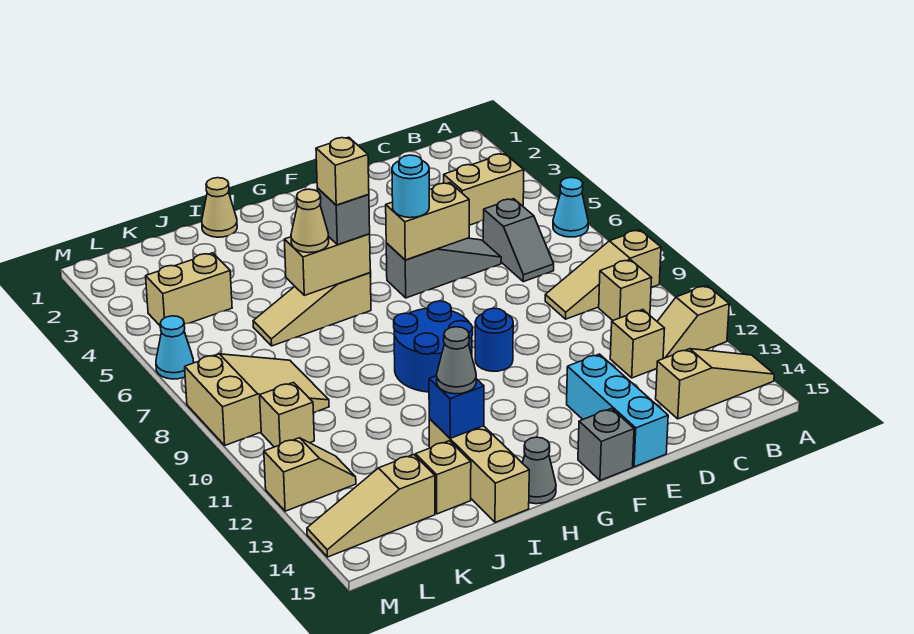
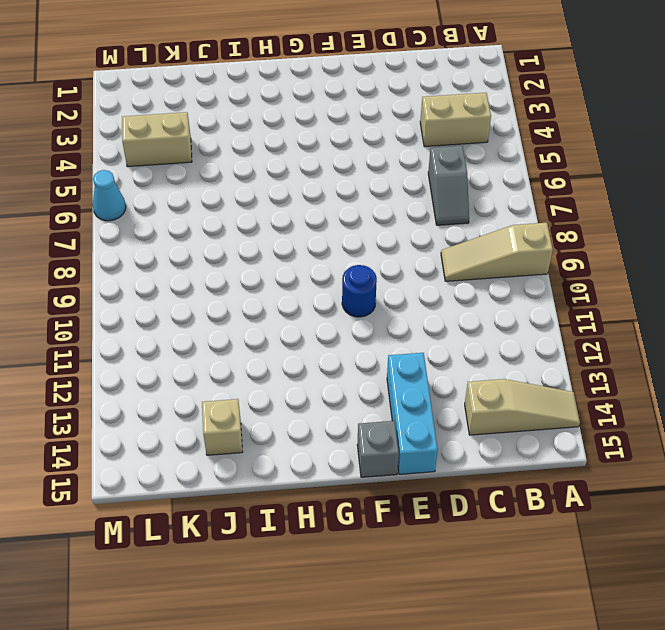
none -> cyan 1x1 cone [553,178,588,237]
none -> tan 1x2 slope [657,286,729,359]
none -> tan 1x1 brick [599,260,652,320]
none -> tan 1x1 brick [610,310,665,378]

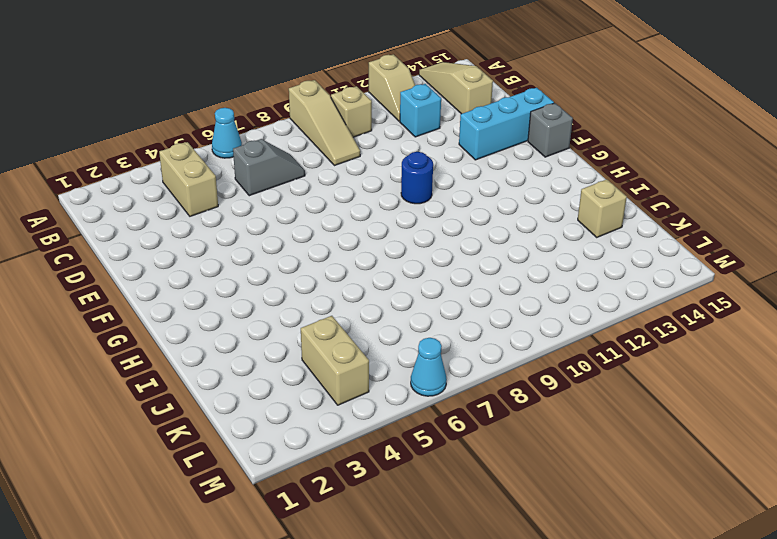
cyan 1x1 brick [400,84,441,137] -> tan 1x1 brick [610,310,665,378]
none -> grey 1x3 slope [386,238,501,298]
none -> blue 2x2 round brick [394,301,473,392]
none -> tan 1x3 slope [253,273,371,346]
none -> grey 1x1 cone [522,437,556,504]

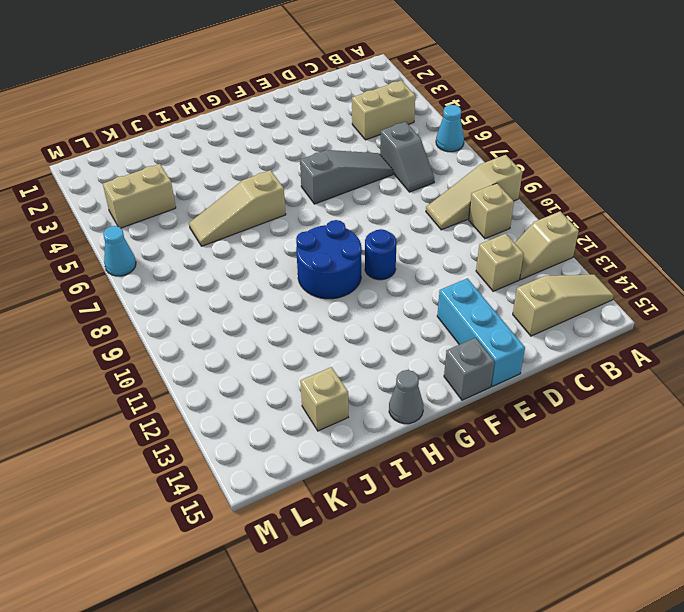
none -> tan 1x1 cone [202,178,237,237]
none -> tan 1x3 brick [429,419,529,522]
none -> tan 2x3 slope [185,354,329,445]
none -> tan 1x3 slope [307,454,435,557]

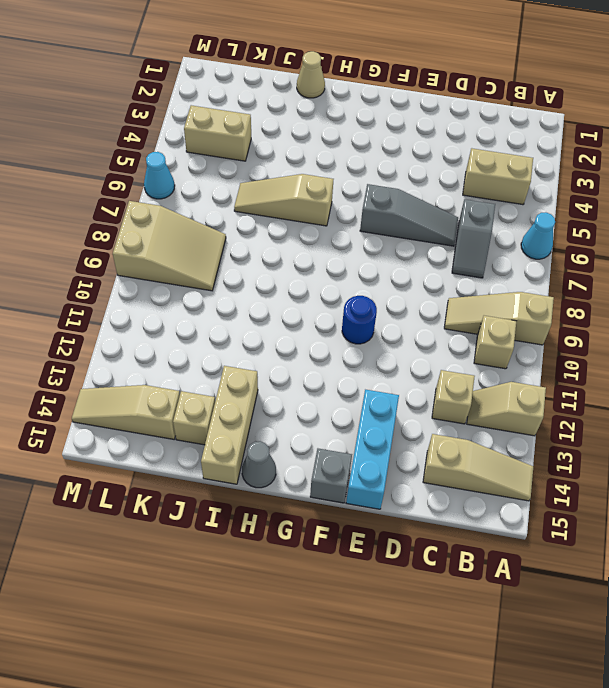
none -> blue 2x2 round brick [394,301,473,392]
none -> tan 1x1 brick [260,383,314,447]
none -> tan 1x2 slope [264,438,356,511]
none -> tan 1x2 brick [386,183,469,260]

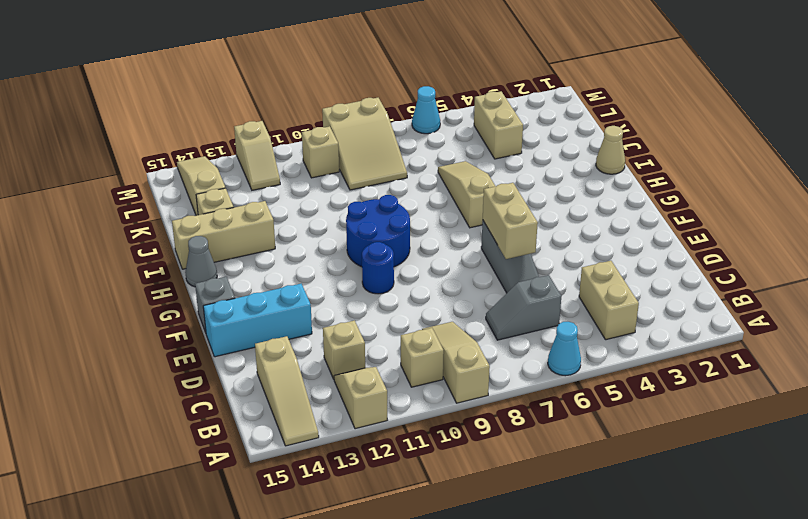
none -> tan 1x2 brick [284,234,370,295]
none -> blue 1x1 brick [429,376,484,438]
none -> cyan 1x1 round brick [392,155,429,218]
none -> grey 1x1 brick [317,188,370,245]

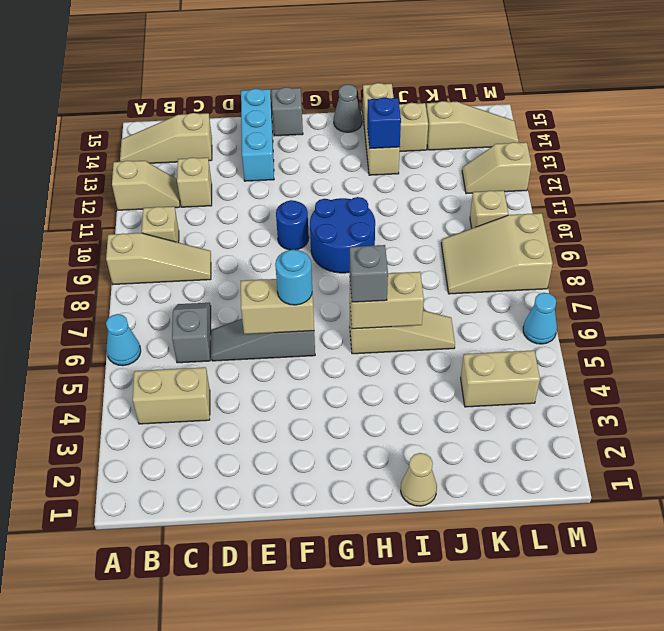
none -> tan 1x1 cone [291,189,329,253]
none -> grey 1x1 cone [437,327,476,394]
none -> tan 1x1 brick [316,137,369,205]

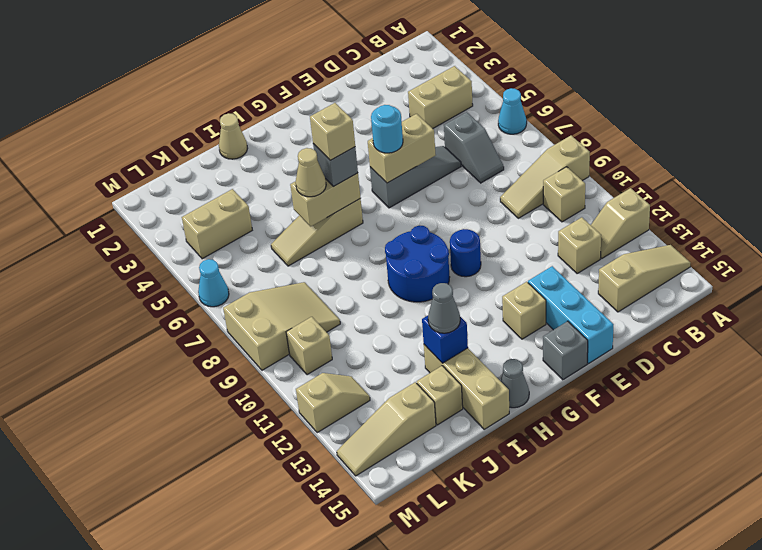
tan 1x1 brick [502,282,546,339] -> none

